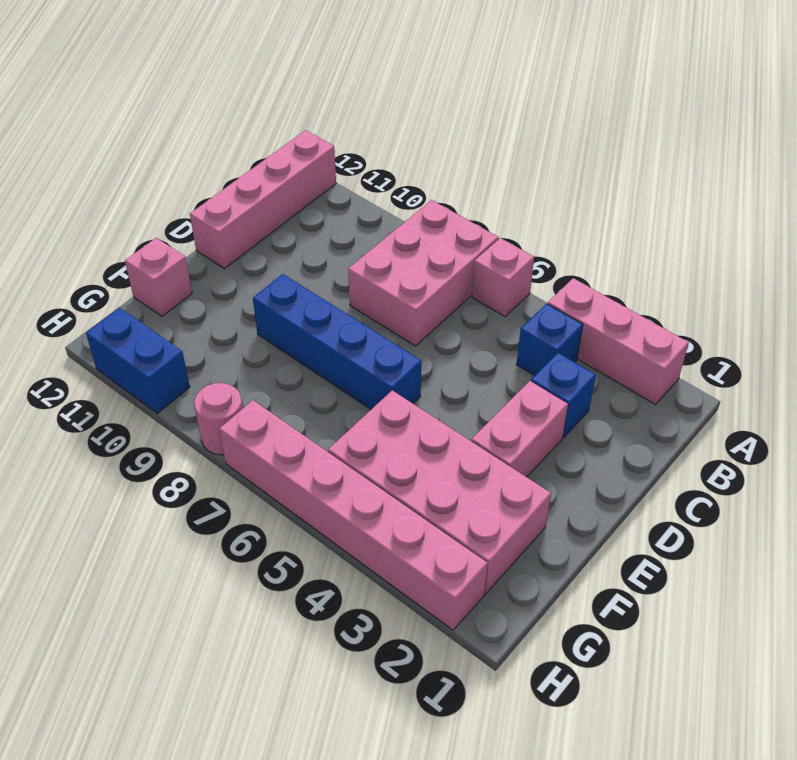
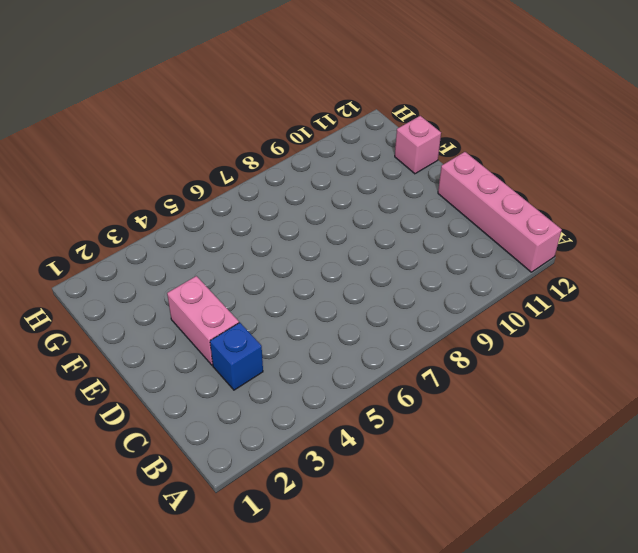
none -> pink 1x3 brick [548,278,689,405]
none -> pink 1x1 brick [472,238,534,316]
none -> pink 2x3 brick [348,200,498,346]

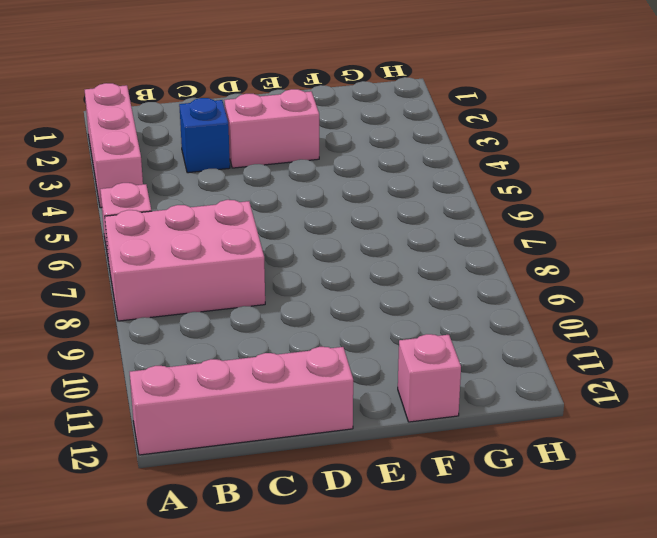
none -> blue 1x1 brick [516,304,583,376]
none -> blue 1x4 brick [253,274,421,409]
none -> pink 2x4 brick [328,390,551,594]

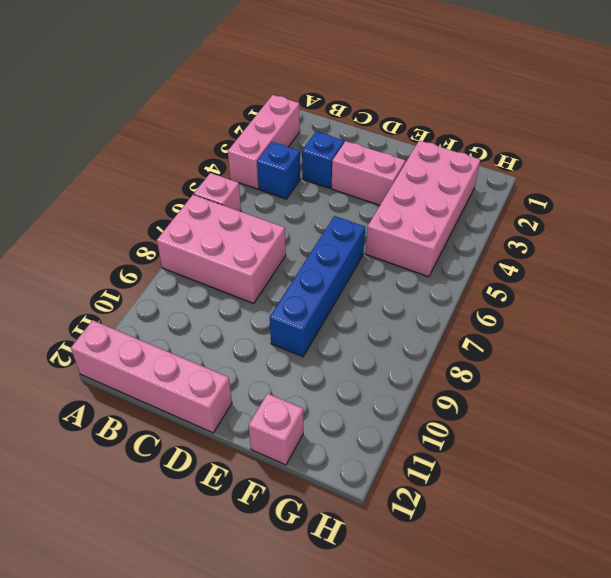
none -> pink 1x6 brick [219,400,488,630]
none -> pink 1x1 round brick [194,383,243,455]
none -> blue 1x2 brick [86,308,190,414]

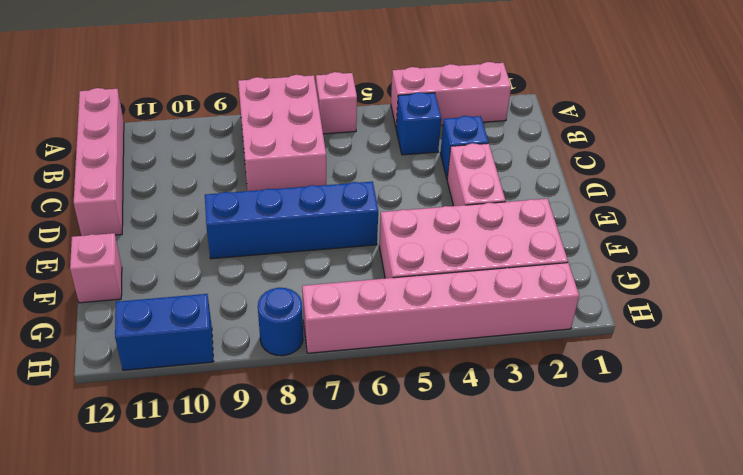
blue 1x1 round brick [258,288,303,356] -> pink 1x1 round brick [194,383,243,455]

